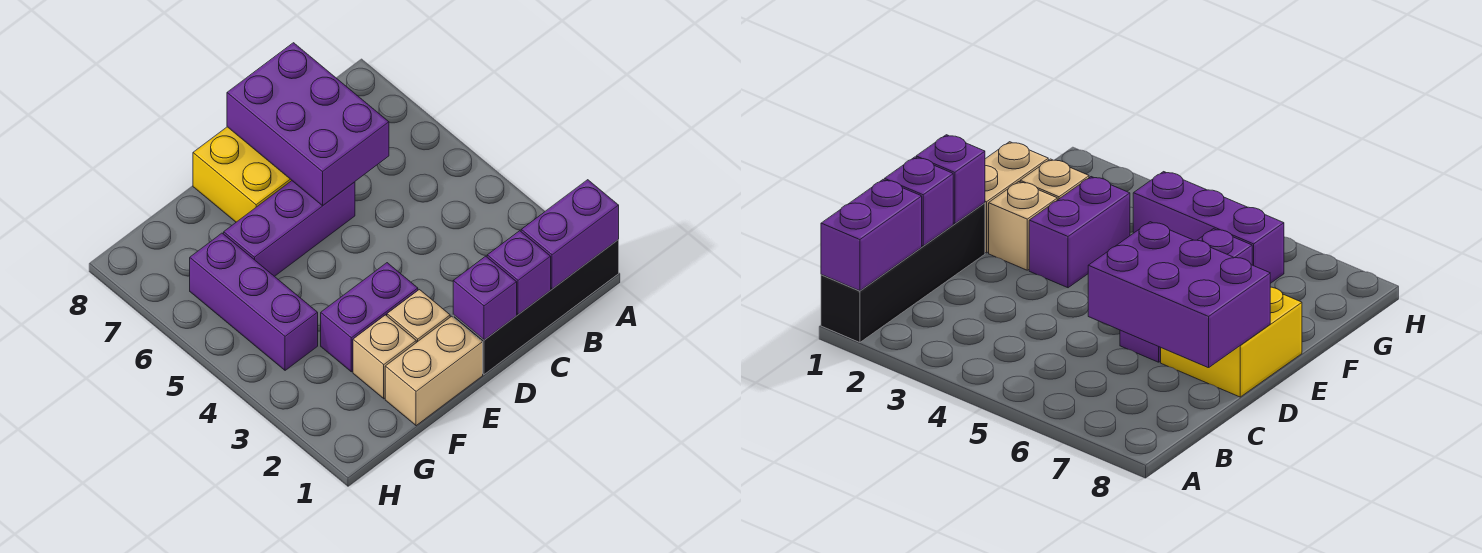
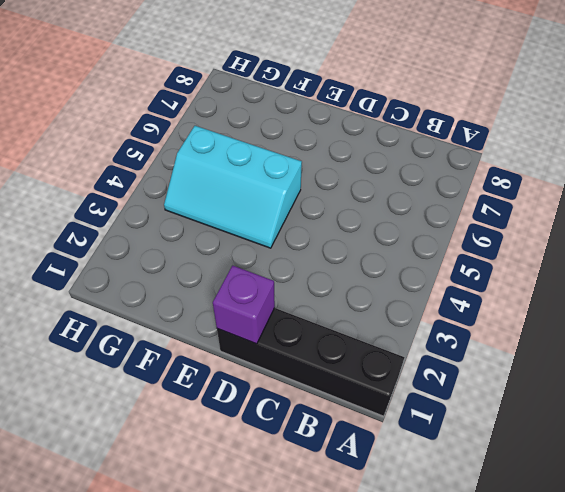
cyan 2x3 slope [164,126,302,248] -> purple 1x3 brick [190,233,318,370]
none -> purple 1x3 brick [224,181,355,276]
none -> yellow 2x2 brick [193,127,292,222]
none -> tan 1x2 brick [385,316,483,426]

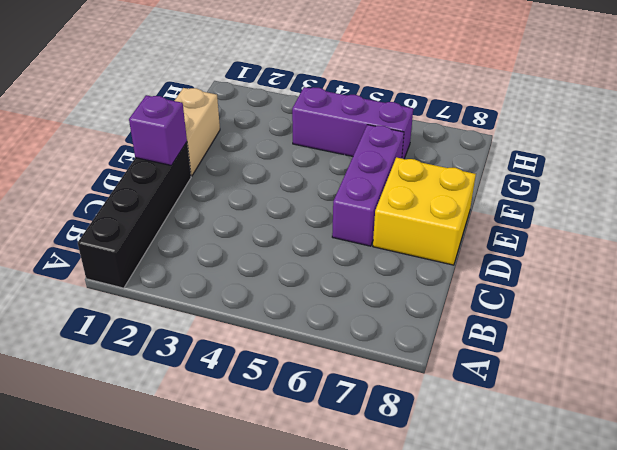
none -> tan 1x1 brick [387,290,450,343]
none -> purple 1x2 brick [321,263,418,372]
none -> tan 1x1 brick [353,315,416,399]

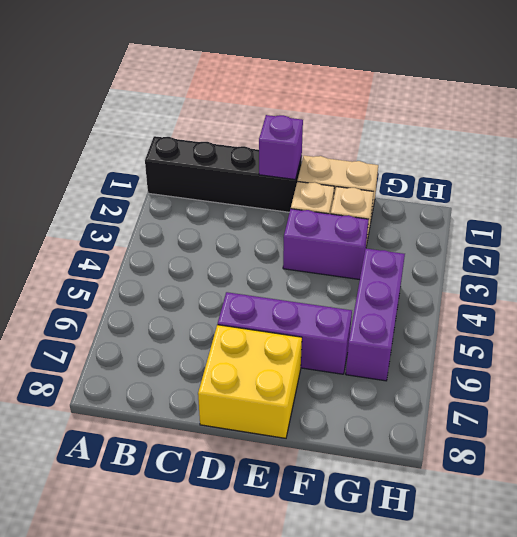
none -> purple 1x2 brick [521,180,619,289]
none -> purple 1x1 brick [487,231,551,314]
none -> purple 2x3 brick [227,43,389,206]

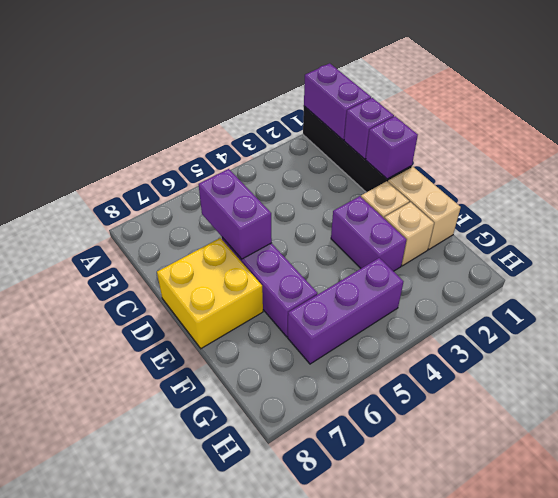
purple 1x2 brick [198,169,272,259] -> purple 2x3 brick [227,43,389,206]

